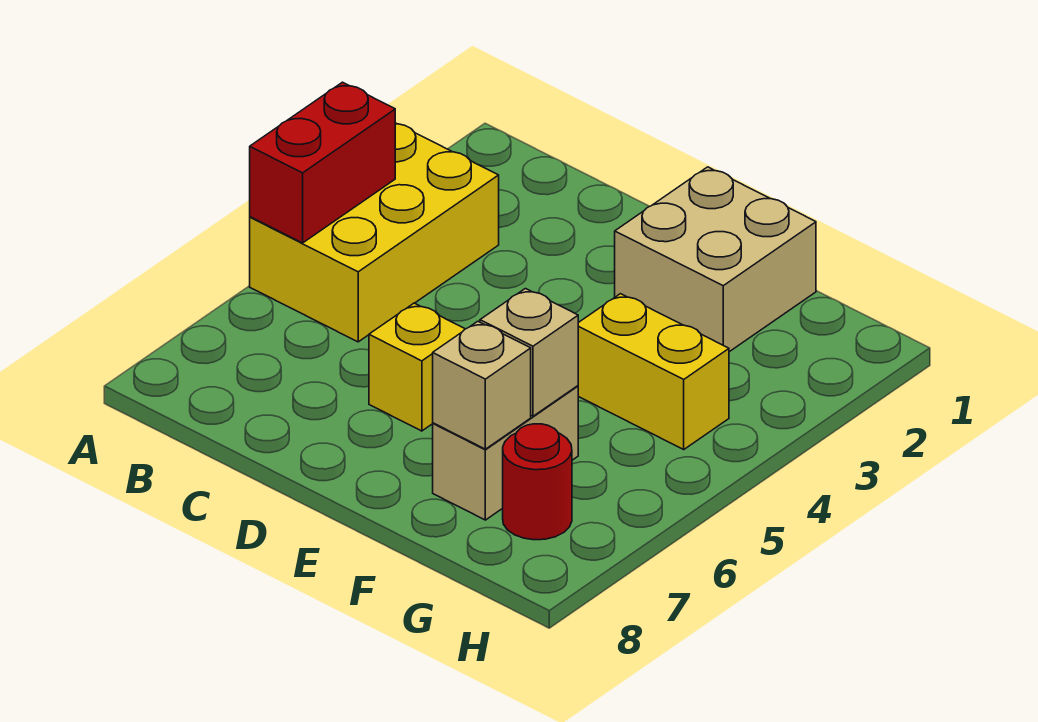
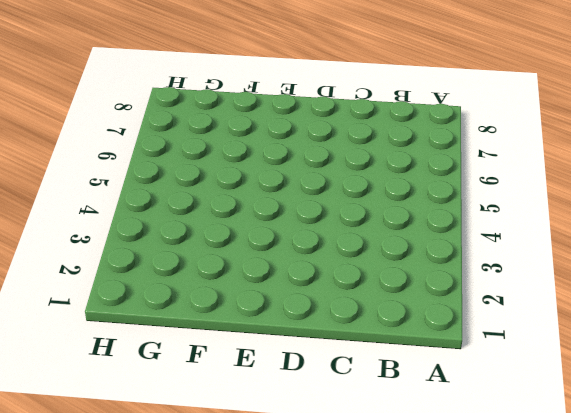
none -> yellow 2x3 brick [250,123,499,342]
none -> yellow 1x1 brick [369,303,465,431]

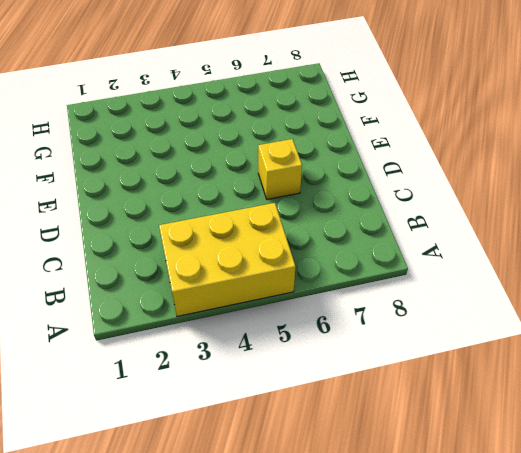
none -> tan 2x2 brick [615,167,816,352]
none -> yellow 1x2 brick [578,294,729,449]

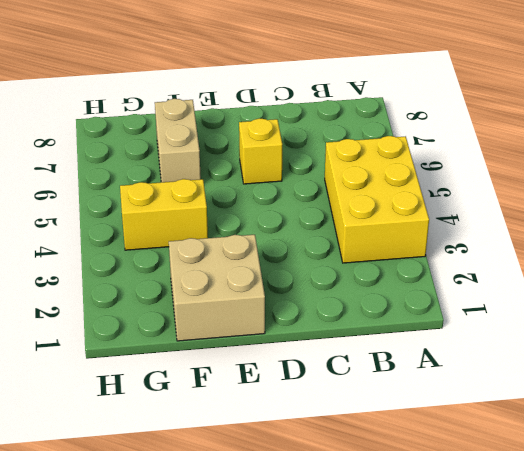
none -> red 1x1 round brick [503,424,572,540]
none -> red 1x2 brick [250,82,395,243]

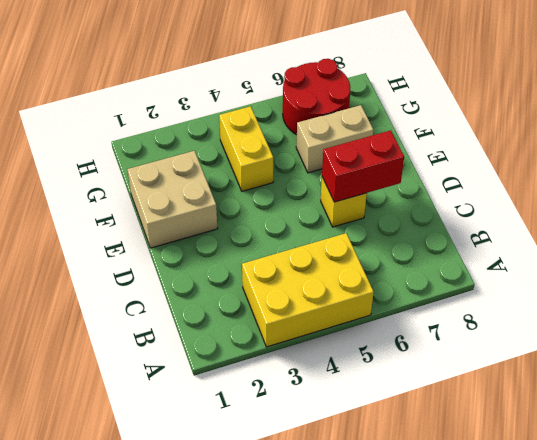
red 1x2 brick [322,130,404,202] -> red 1x2 brick moved to [250,82,395,243]
red 2x2 round brick [283,59,350,135] -> red 1x1 round brick [503,424,572,540]
none -> tan 1x1 brick [480,289,578,416]
none -> tan 1x1 brick [433,321,531,449]

